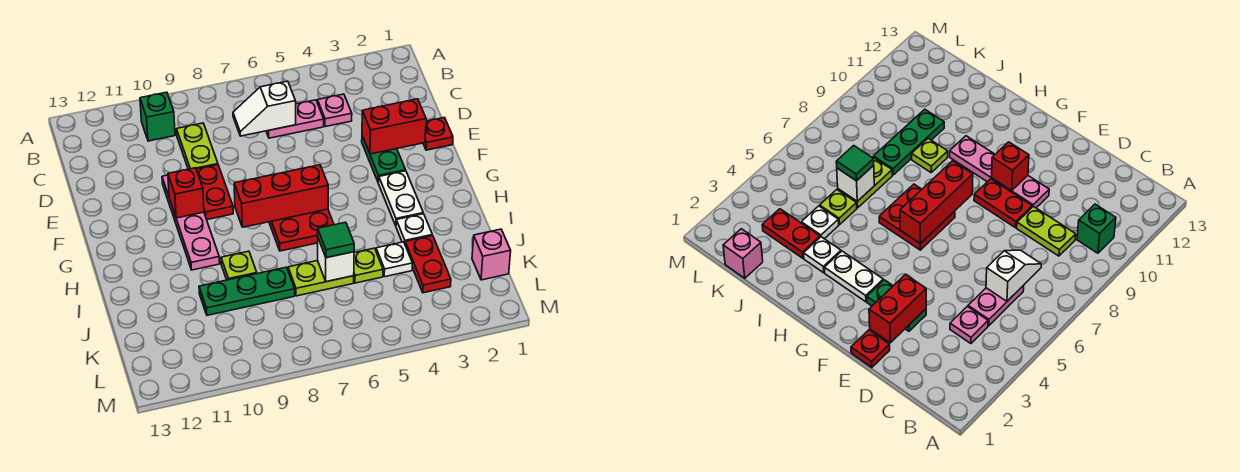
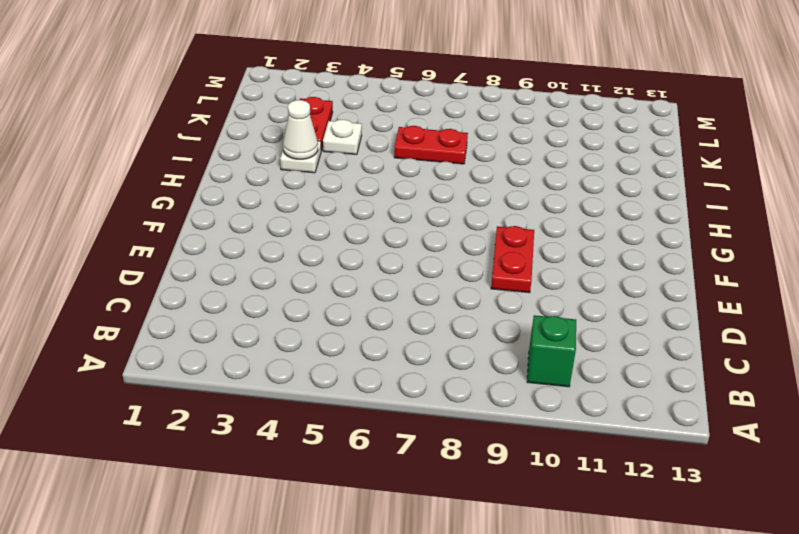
white 1x1 cone [283,100,318,159] -> none
red 1x2 plate [394,126,468,164] -> lime 1x2 plate [288,261,354,296]
none -> pink 1x1 plate [317,94,352,127]
none -> pink 1x2 plate [266,100,324,138]
none -> lime 1x2 plate [177,123,218,169]

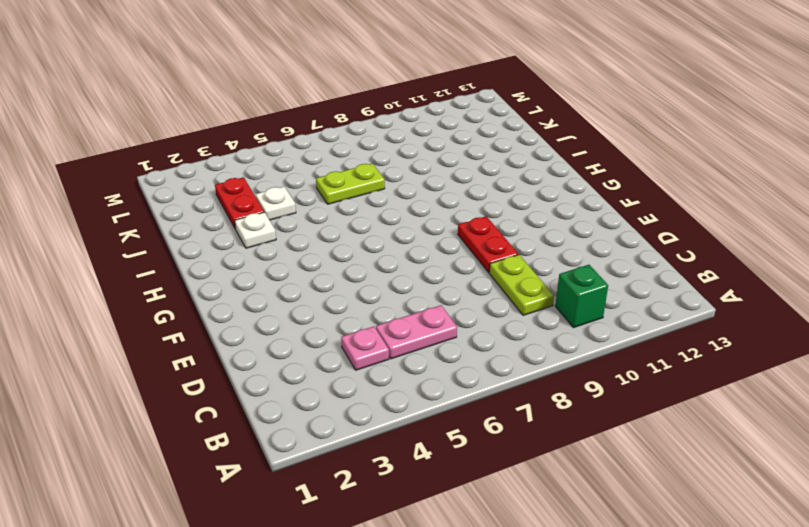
none -> red 1x1 plate [423,117,453,150]
none -> green 1x2 plate [362,136,406,183]
none -> pink 1x4 plate [162,175,220,270]

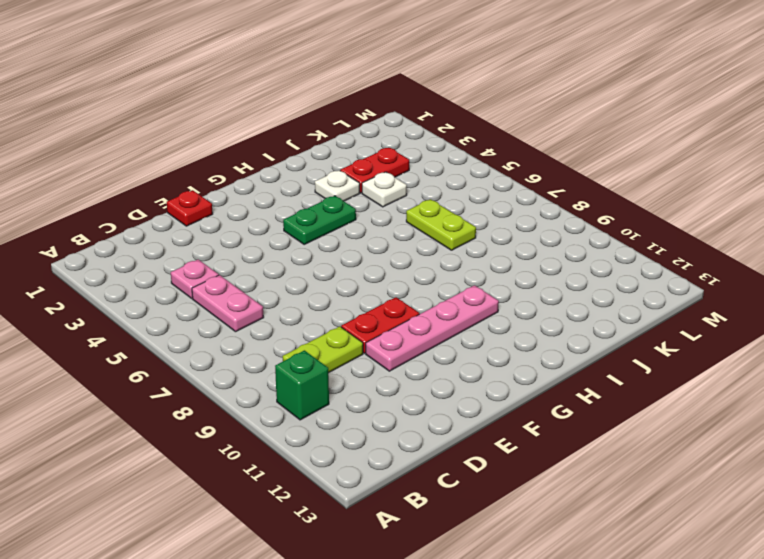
green 1x2 plate [283,196,356,244] -> green 1x2 plate moved to [362,136,406,183]
none -> white 1x2 plate [379,171,423,225]
none -> red 2x2 plate [269,209,334,251]
none -> lime 1x1 plate [221,251,257,280]

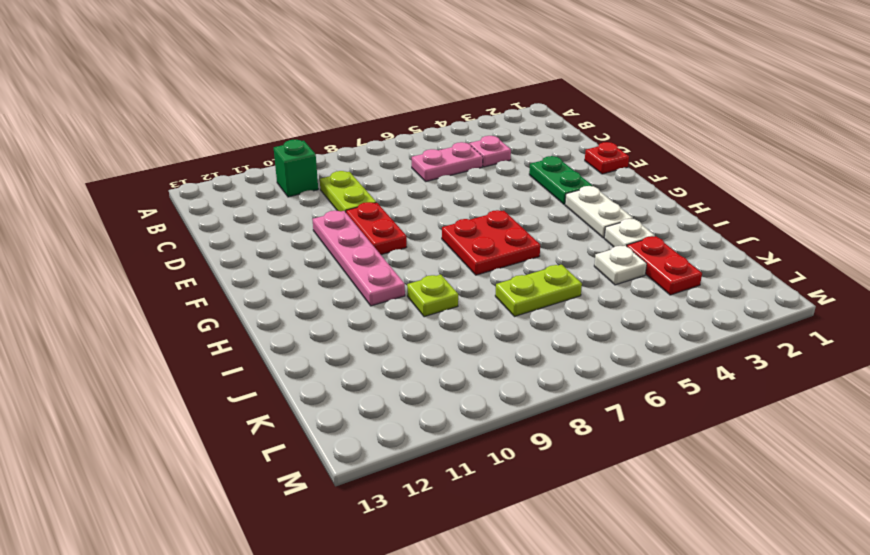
none -> lime 1x1 plate [354,248,383,283]
none -> green 1x3 plate [199,267,295,315]
none -> pink 1x1 brick [472,229,511,280]

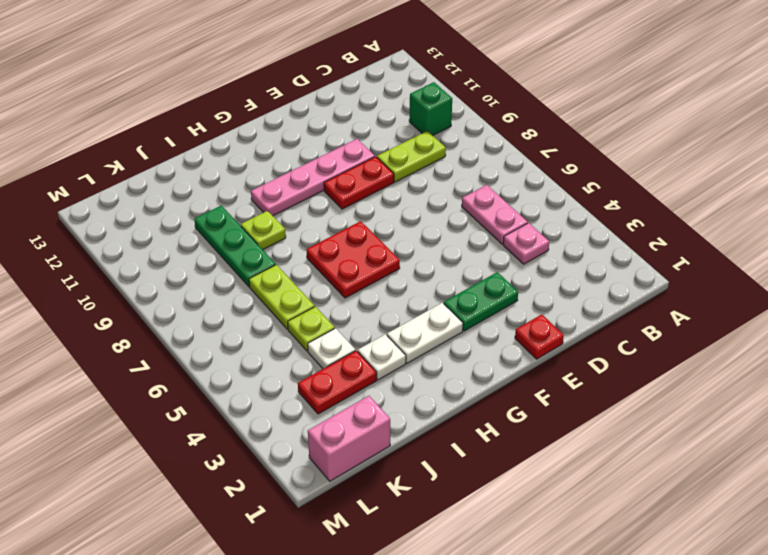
pink 1x2 brick [308,396,390,481] -> pink 1x1 brick [472,229,511,280]
none -> white 1x2 slope [233,81,296,136]
none -> red 1x2 brick [362,99,426,154]
none -> red 1x1 brick [168,168,204,218]

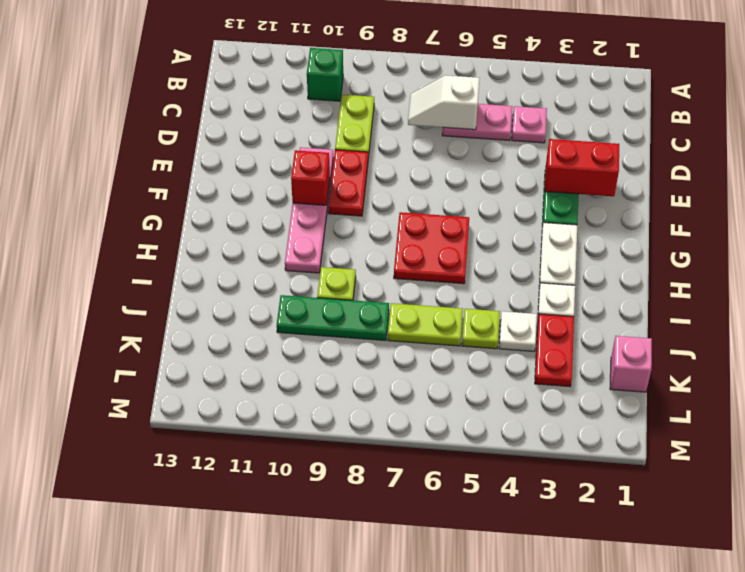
none -> red 1x1 plate [423,117,453,150]
none -> red 1x3 brick [234,165,328,227]
none -> white 1x1 brick [318,239,354,282]

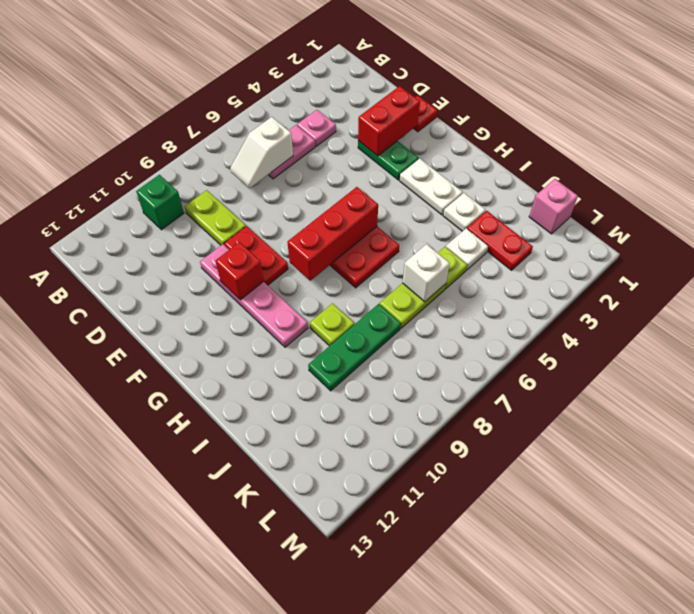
none -> green 1x1 tile [318,222,354,258]

